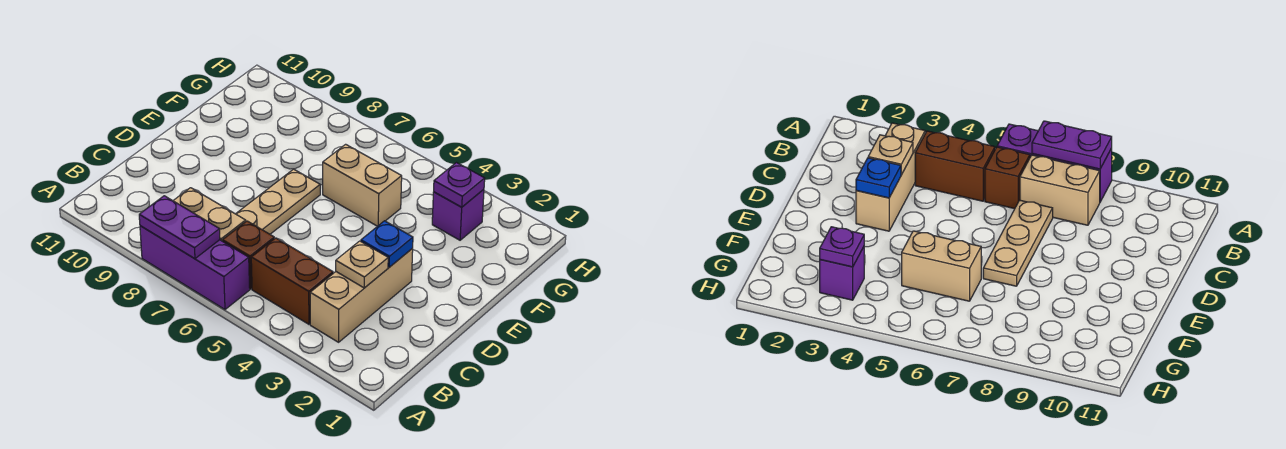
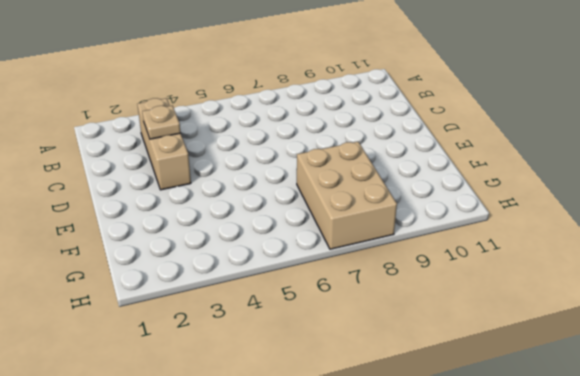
tan 2x3 brick [297,142,397,249] -> none
none -> purple 1x3 brick [140,226,250,309]
none -> brown 1x2 brick [251,238,333,324]
none -> brown 1x1 brick [223,221,275,289]

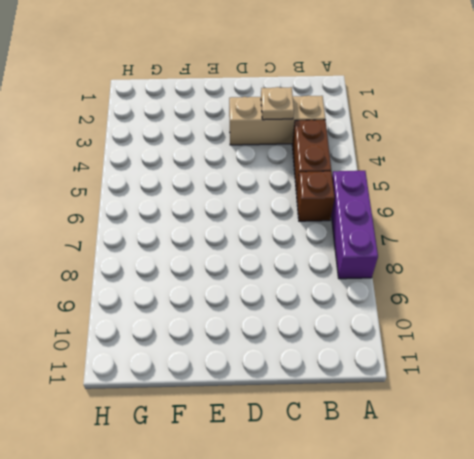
none -> tan 1x2 brick [173,188,246,241]
none -> tan 1x3 plate [236,169,320,234]
none -> tan 1x2 brick [323,144,402,226]

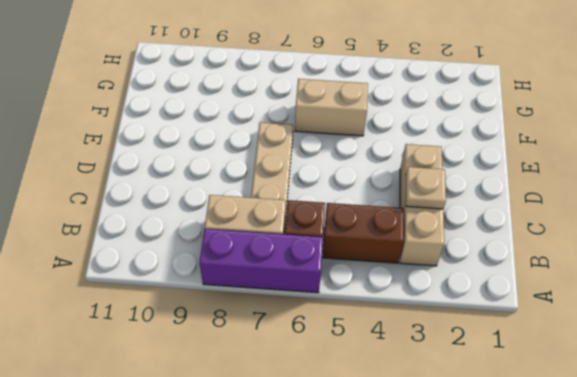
none -> purple 1x1 brick [432,189,484,240]
none -> purple 1x2 plate [139,196,220,259]
none -> blue 1x1 plate [361,221,413,267]

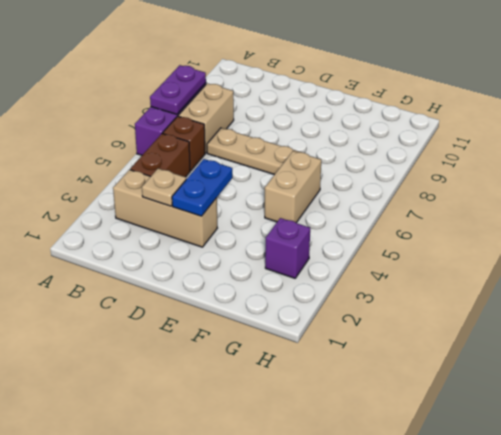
blue 1x2 plate [172,159,232,216] -> blue 1x1 plate [361,221,413,267]
none -> purple 1x1 plate [434,163,485,207]

